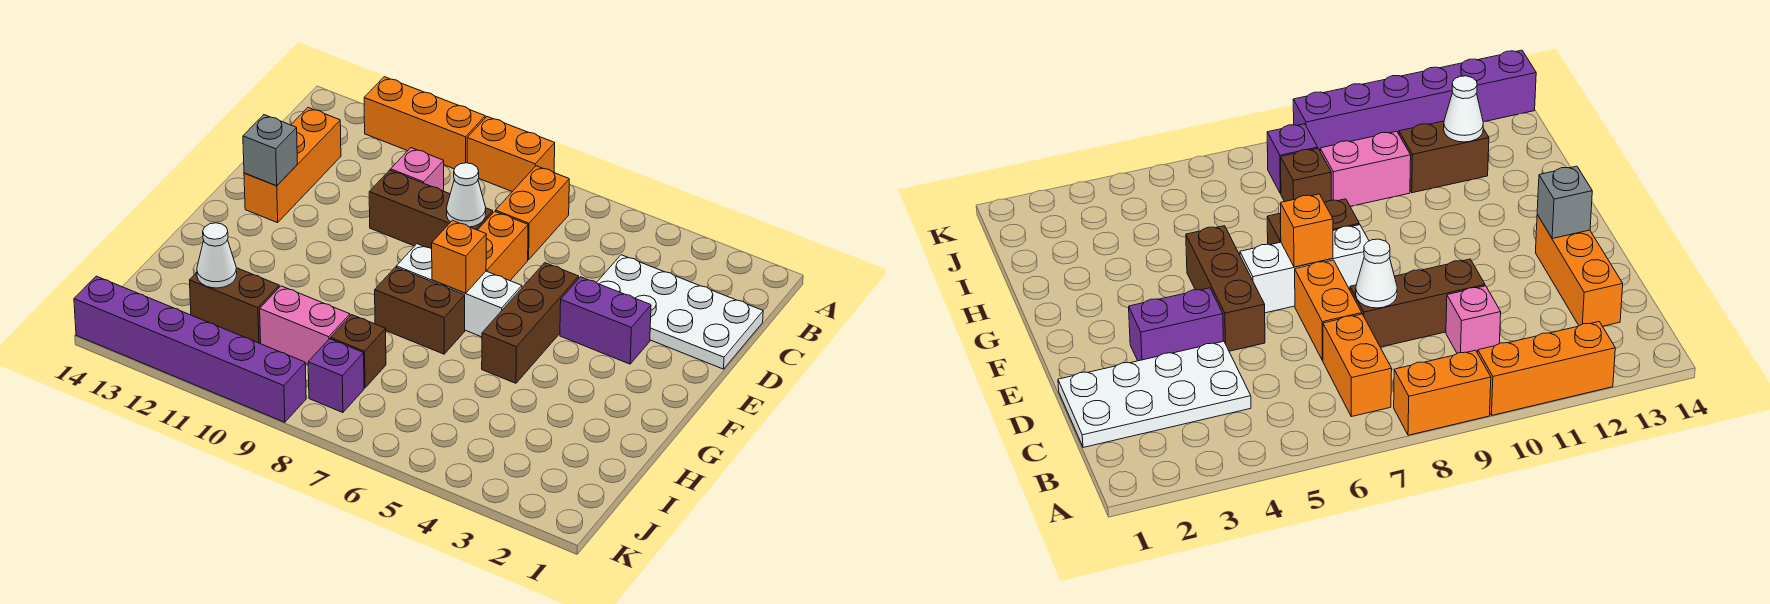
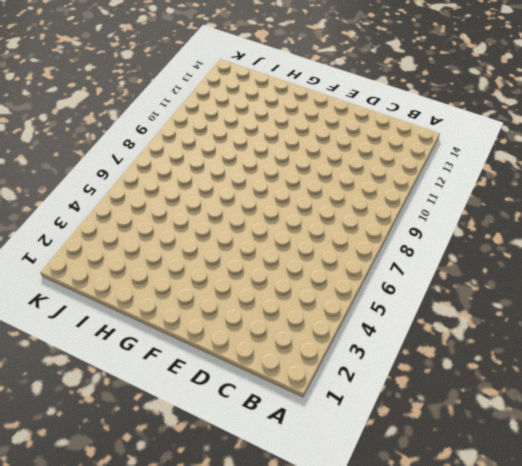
none -> orange 1x2 brick [467,117,555,192]
none -> orange 1x3 brick [364,77,485,169]
none -> orange 1x2 brick [496,166,569,260]

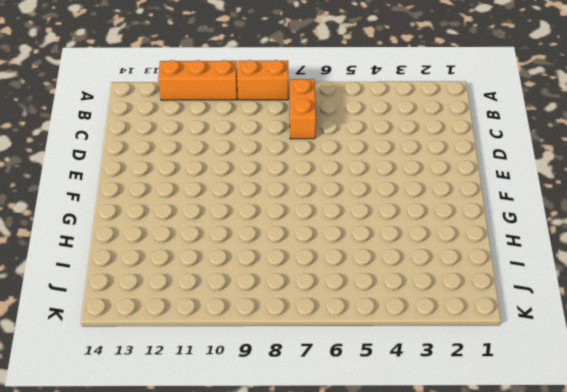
none -> white 2x4 plate [597,255,763,369]
none -> pink 1x1 brick [391,148,444,191]
none -> orange 1x3 brick [244,107,341,223]

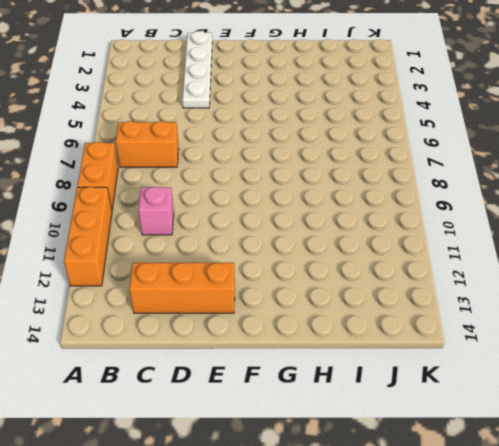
white 1x4 plate [182,31,212,108] -> white 2x4 plate [597,255,763,369]
none -> orange 1x2 brick [478,211,528,281]
none -> brown 1x3 brick [369,170,493,249]
none -> purple 1x2 brick [560,277,651,364]

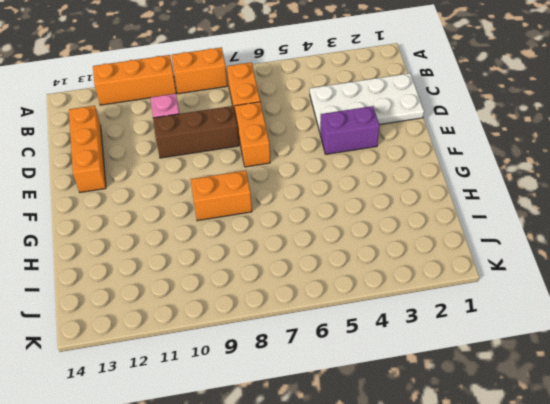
orange 1x2 brick [190,171,252,221] -> brown 1x2 brick [375,267,465,354]
none -> brown 1x3 brick [482,263,579,383]
none -> white 1x3 brick [396,244,522,337]
none -> brown 1x1 brick [331,315,386,388]

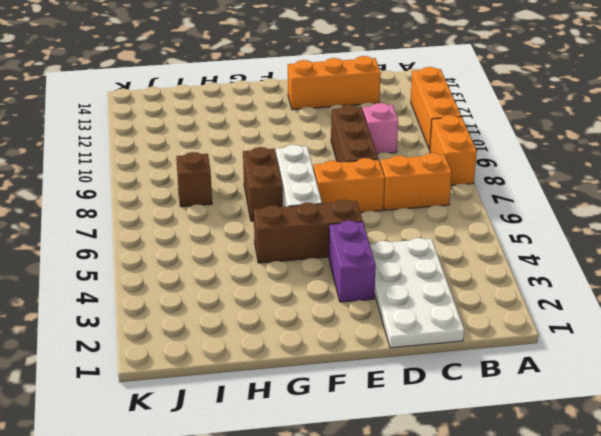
none -> pink 1x2 brick [260,286,350,364]
none -> brown 1x2 brick [190,268,279,343]
none -> purple 1x1 brick [308,339,364,413]

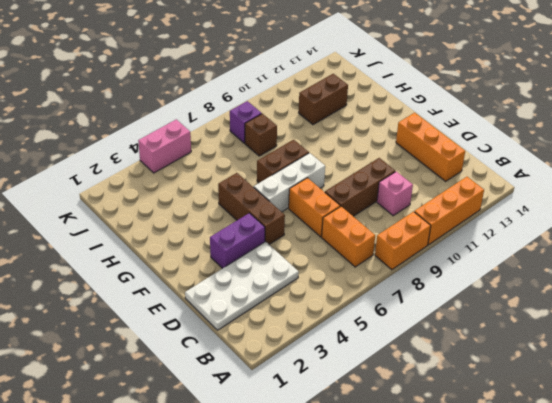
pink 1x2 brick [138,119,191,173] -> pink 1x2 brick moved to [260,286,350,364]
none -> purple 1x6 brick [74,276,306,422]
none -> white 1x1 cone [447,163,486,227]
none -> grey 1x1 brick [243,115,297,186]

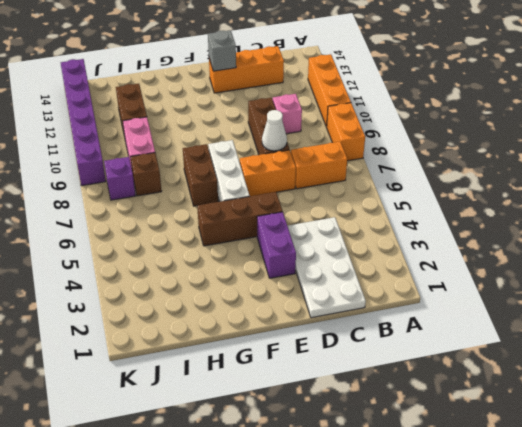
none -> orange 1x1 brick [432,220,486,293]
none -> white 1x1 cone [197,223,237,288]

